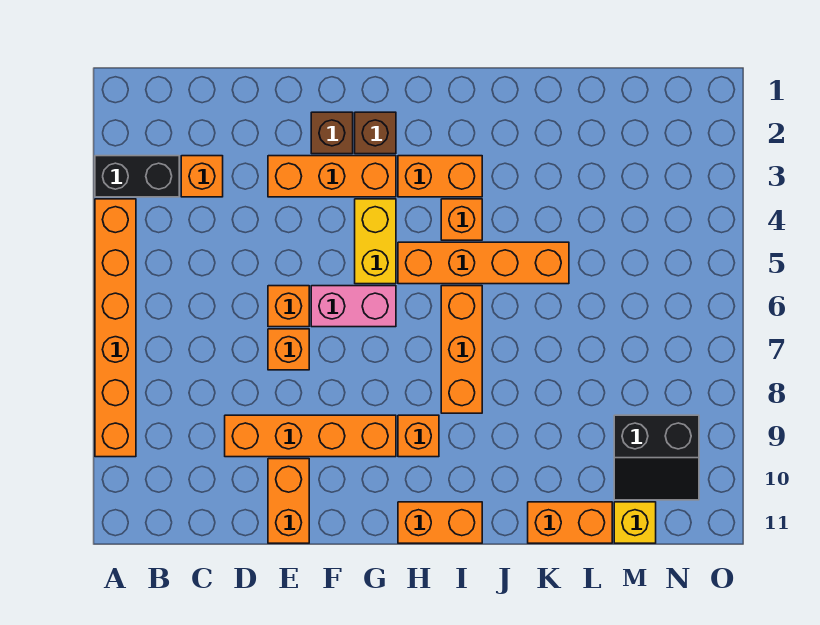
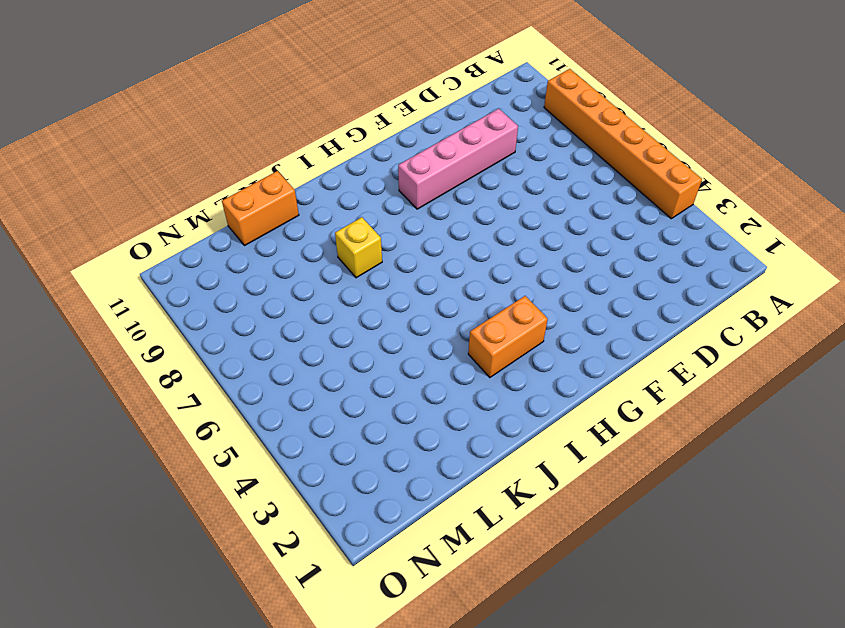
pink 1x4 brick [398,109,518,209] -> orange 1x4 brick [225,415,396,457]
yellow 1x1 brick [335,217,382,278] -> yellow 1x1 brick moved to [614,502,656,543]
none -> black 1x2 brick [95,156,179,197]
none -> orange 1x1 brick [181,156,223,197]
none -> orange 1x3 brick [268,156,396,197]

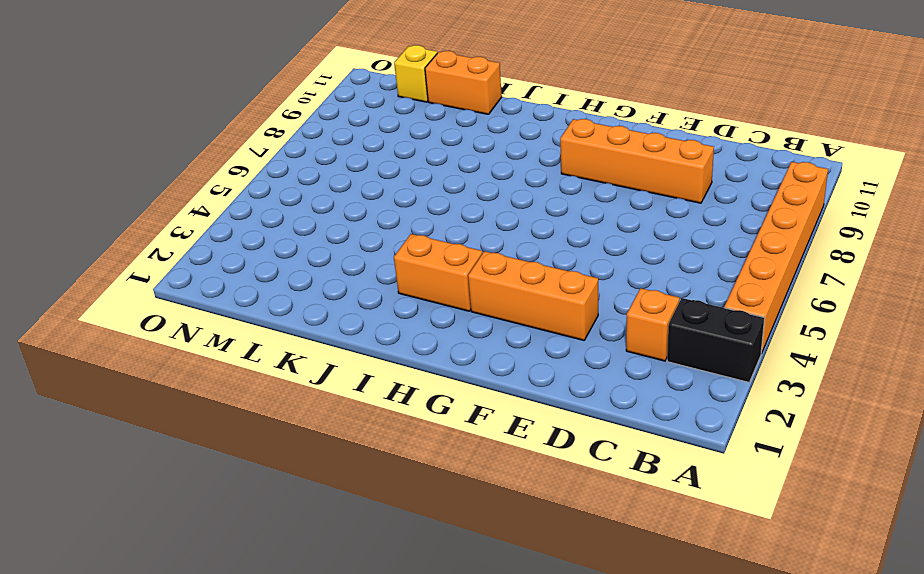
none -> orange 1x1 brick [268,286,309,327]
none -> orange 1x1 brick [268,329,309,370]
none -> orange 1x2 brick [268,459,309,543]

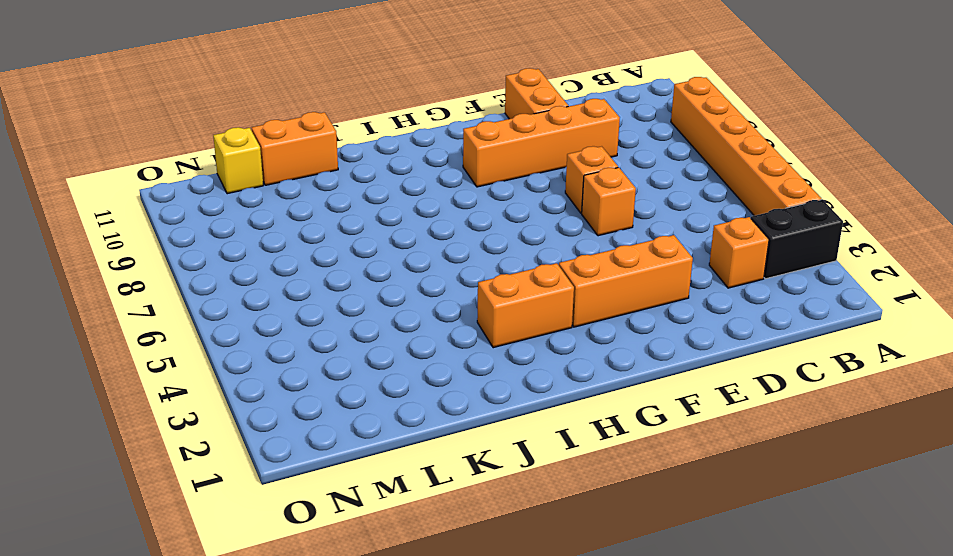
none -> brown 1x1 brick [311,112,353,154]
none -> pink 1x2 brick [311,286,396,327]
none -> brown 1x1 brick [355,112,396,154]

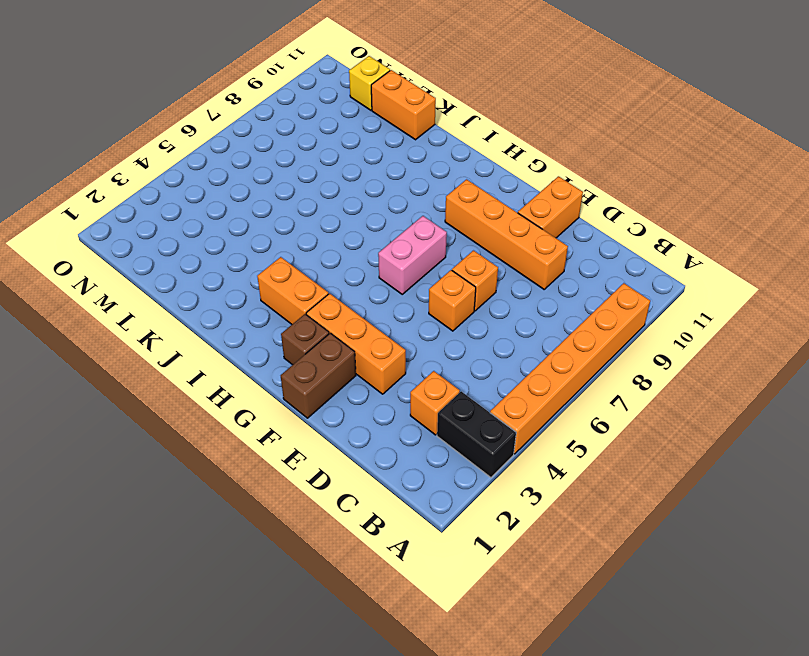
brown 1x2 brick [281,333,356,418] -> brown 1x1 brick [311,112,353,154]
pink 1x2 brick [378,216,447,294] -> pink 1x2 brick turned to [311,286,396,327]
none -> yellow 1x2 brick [355,199,396,284]
none -> orange 1x4 brick [398,242,569,284]
none -> orange 1x1 brick [398,415,439,457]

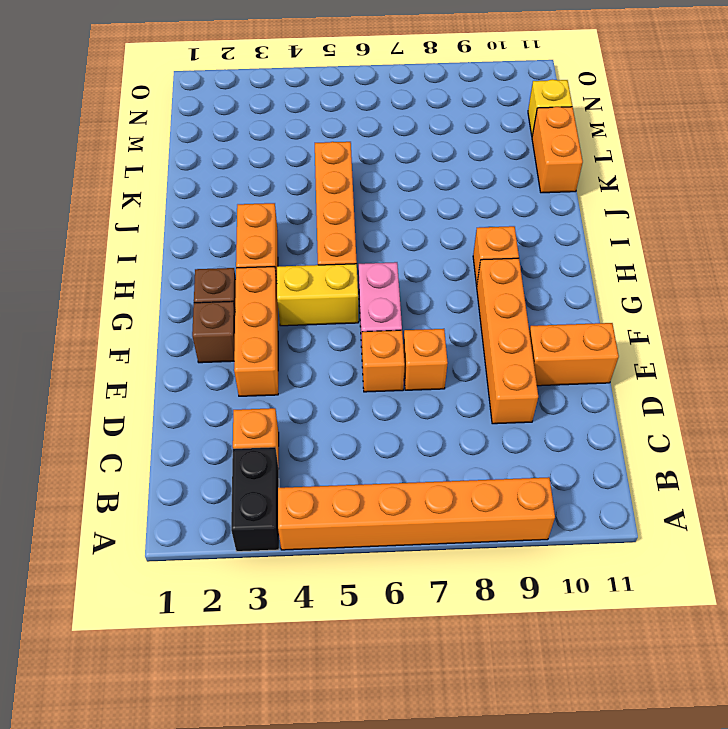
none -> orange 1x2 brick [398,502,482,543]
none -> orange 1x1 brick [441,199,482,240]
none -> orange 1x3 brick [441,286,482,413]

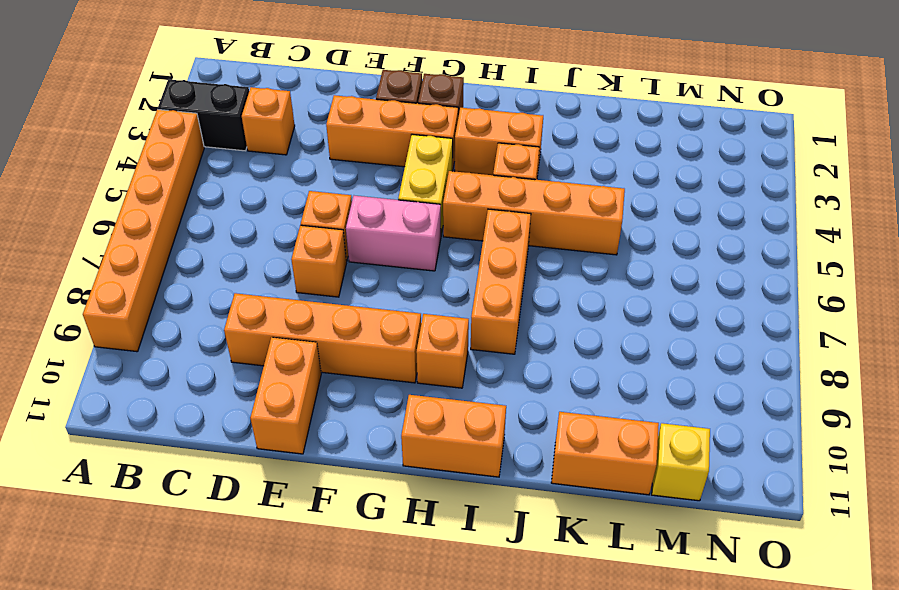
none -> black 2x2 slope [614,415,699,500]

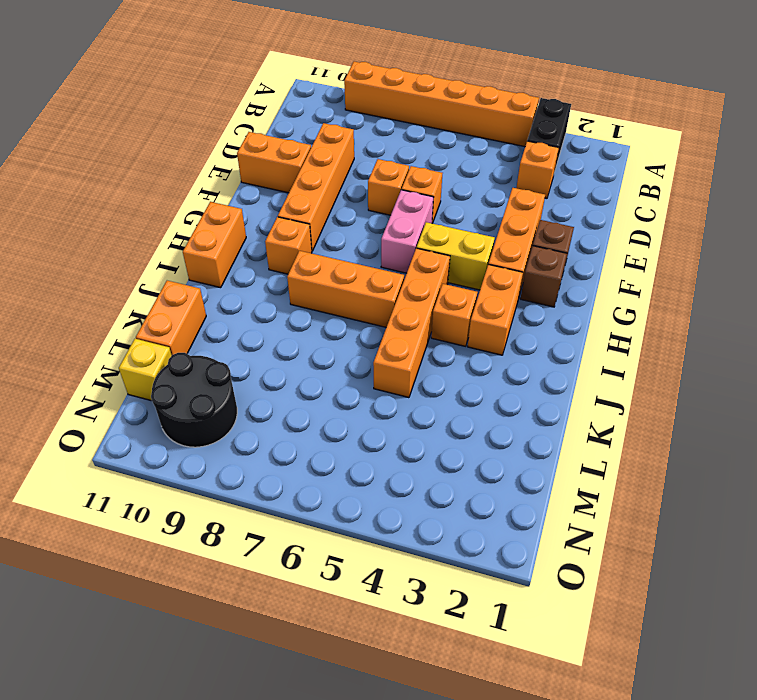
black 2x2 round brick [151,353,237,447] -> black 2x2 slope [614,415,699,500]

